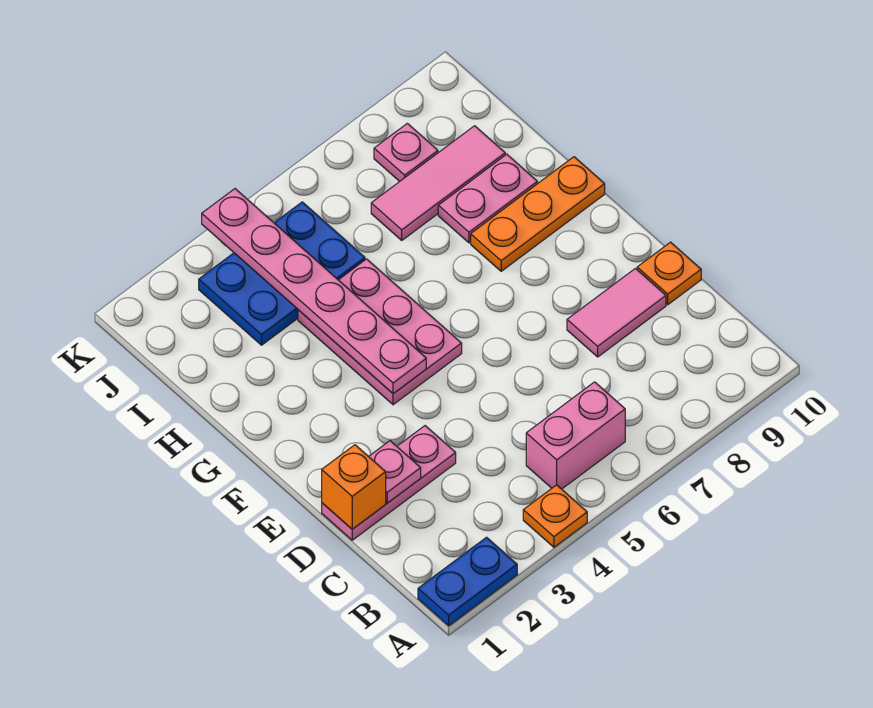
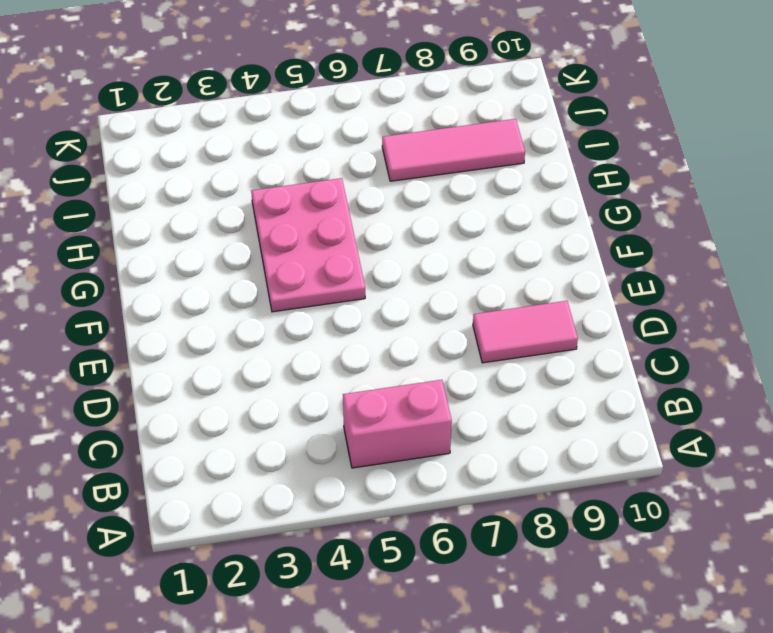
none -> blue 1x2 plate [418,537,517,626]
none -> orange 1x1 plate [523,485,587,547]
none -> pink 1x3 plate [322,426,456,540]

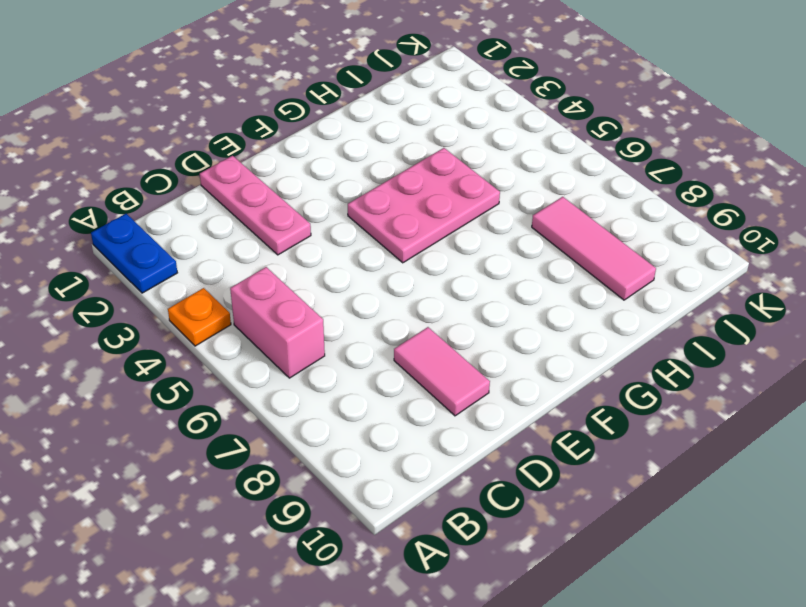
none -> orange 1x1 plate [637,242,701,305]
none -> orange 1x3 plate [471,157,605,271]
none -> pink 1x2 plate [438,154,537,243]

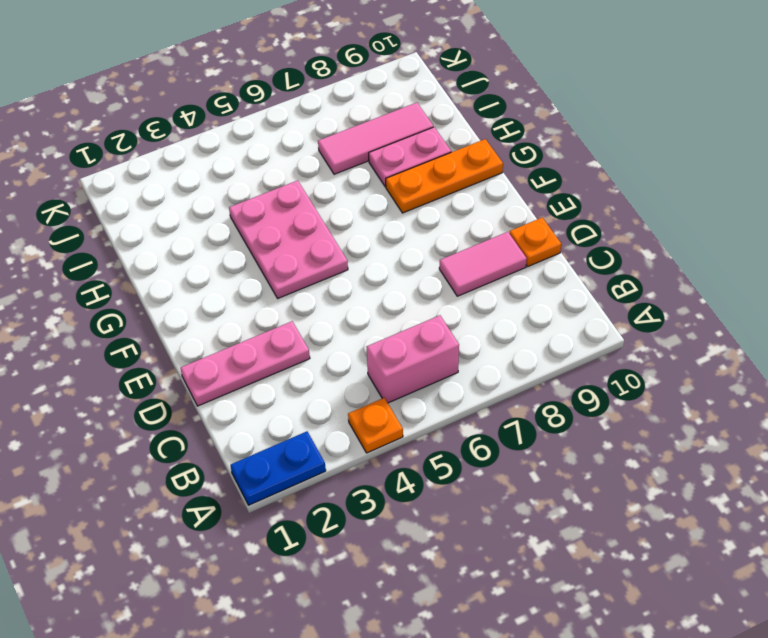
none -> blue 2x3 plate [199,202,365,345]
none -> pink 1x1 plate [374,123,438,181]
none -> orange 1x1 brick [322,445,386,529]

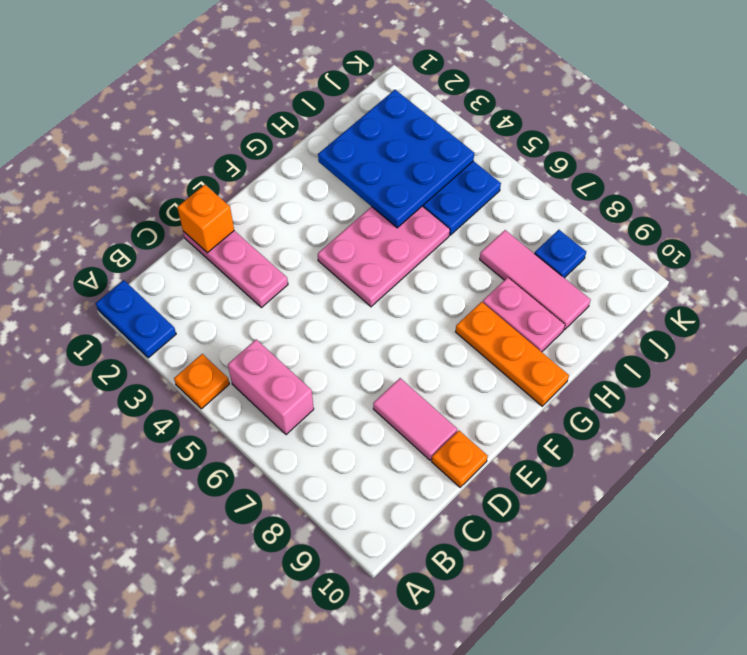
blue 3x3 plate [318,90,474,228] -> pink 1x6 plate [202,189,426,394]
blue 1x1 plate [534,230,586,278] -> pink 1x1 plate [374,123,438,181]
none -> pink 1x1 plate [369,441,421,503]

